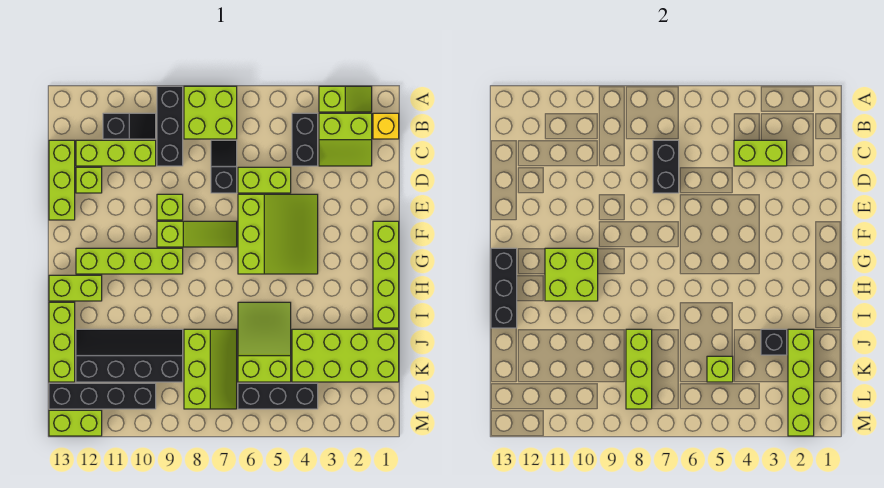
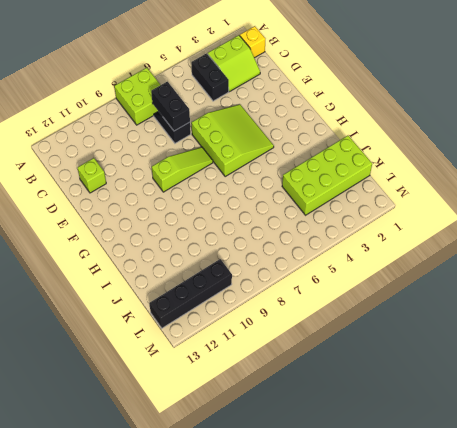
none -> lime 1x2 slope [319,86,372,112]
none -> black 1x3 brick [157,86,183,166]
none -> black 1x2 slope [103,113,156,139]
none -> lime 1x3 brick [76,140,156,166]

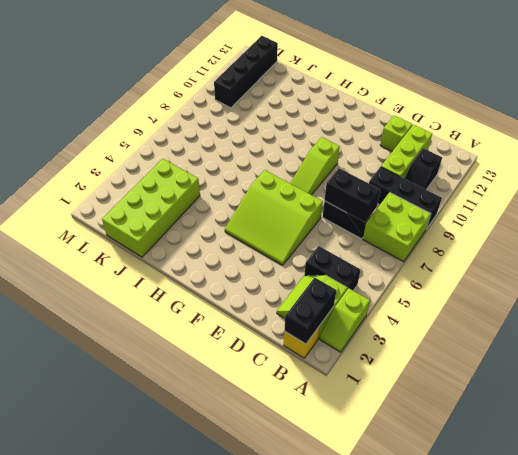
black 1x2 brick [284,278,336,344] -> none
none -> lime 1x3 brick [49,140,75,220]
none -> lime 1x2 brick [238,167,291,193]
none -> lime 1x1 brick [157,194,183,220]
none -> lime 1x4 brick [373,221,399,328]

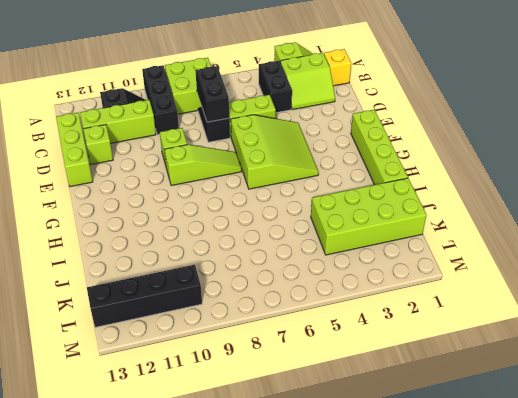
none -> lime 1x4 brick [76,248,183,274]
none -> lime 1x2 brick [49,275,102,301]
none -> lime 2x3 slope [238,302,291,382]
none -> lime 1x3 brick [49,302,75,382]

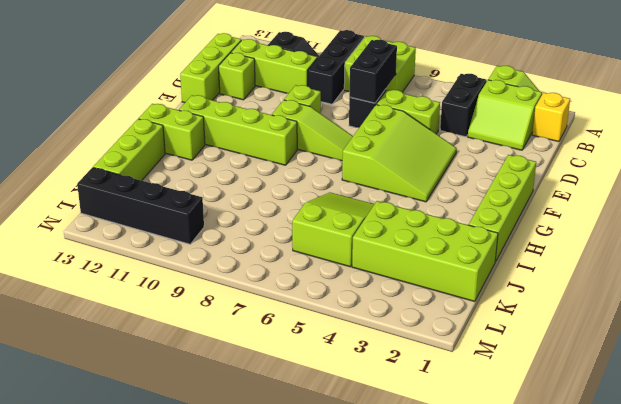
none -> lime 2x3 slope [184,329,237,409]
none -> black 2x4 slope [76,329,183,382]
none -> black 1x3 brick [238,383,318,409]
none -> lime 1x2 brick [49,410,102,436]

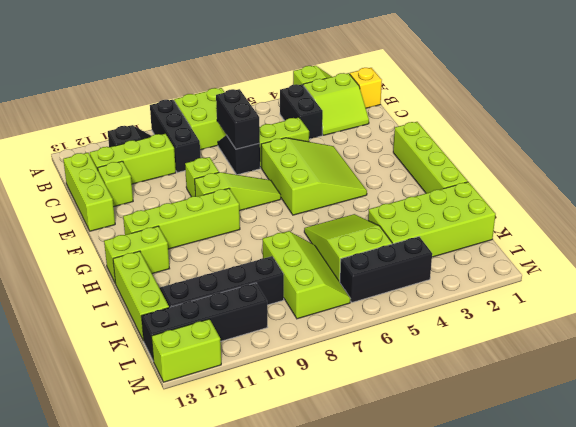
none -> lime 1x2 brick [734,140,787,166]
none -> lime 2x2 brick [545,248,598,301]
none -> black 1x3 brick [491,248,517,328]
none -> lime 1x4 brick [788,329,814,436]

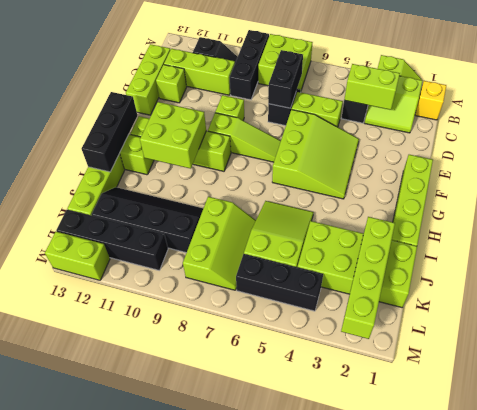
none -> black 1x1 brick [761,329,787,355]
none -> lime 1x3 brick [626,329,652,409]
none -> lime 1x1 brick [707,356,733,382]

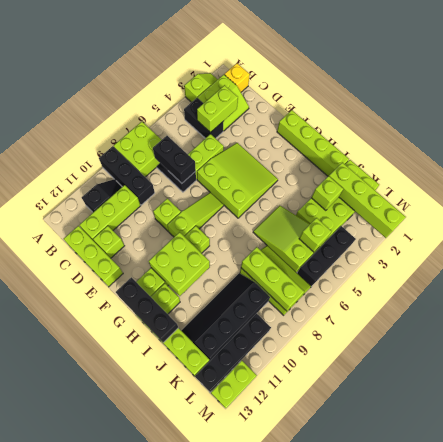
lime 1x1 brick [311,176,343,210] -> black 1x1 brick [761,329,787,355]

